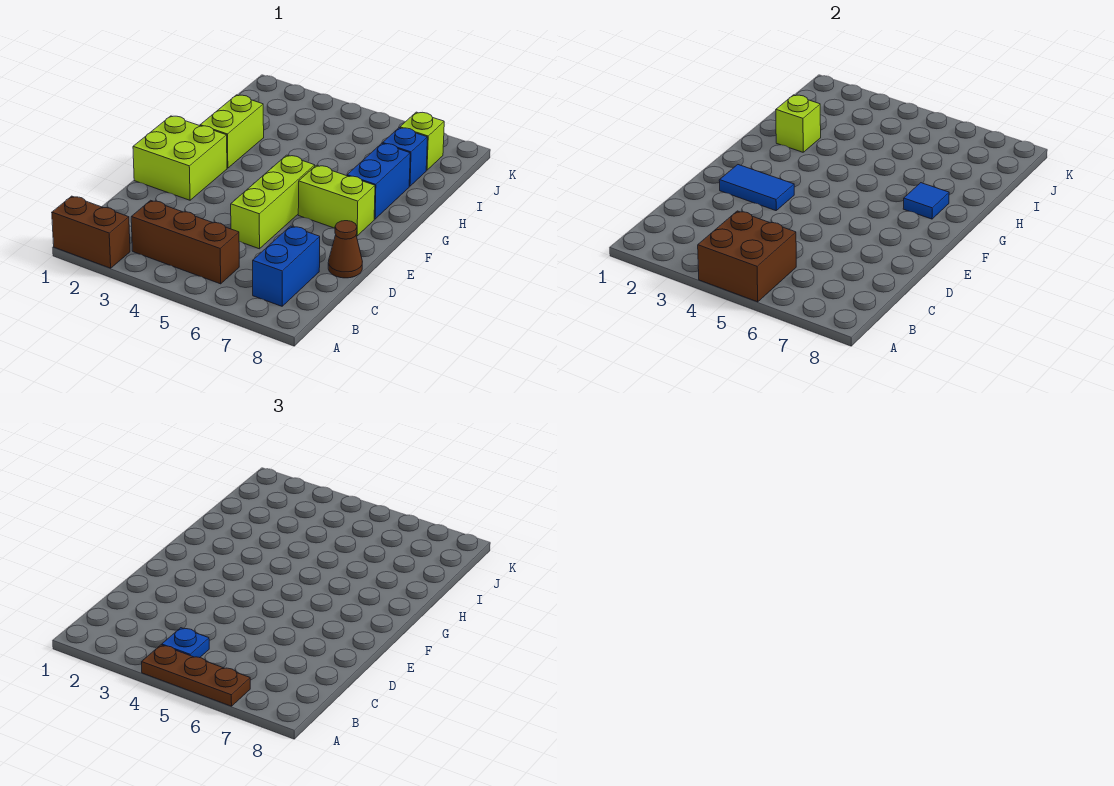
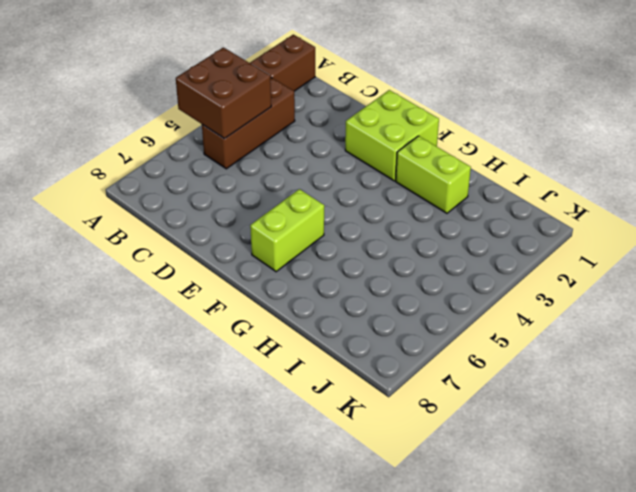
none -> blue 1x2 brick [253,226,320,306]
none -> lime 1x3 brick [231,155,315,249]
none -> brown 1x1 cone [328,221,362,278]

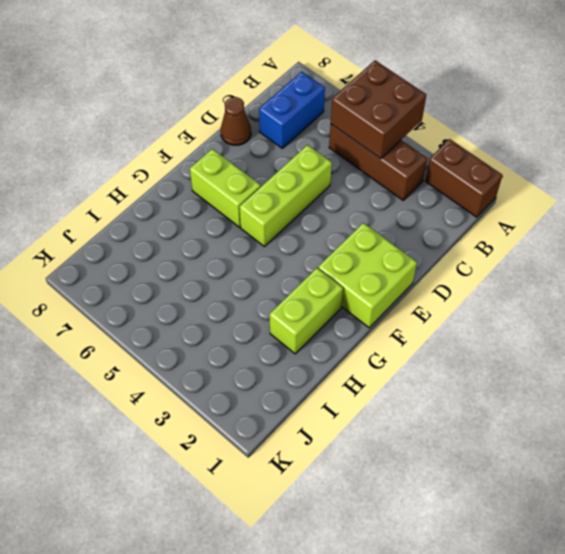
none -> blue 1x2 brick [347,143,410,219]
none -> blue 1x1 brick [383,128,427,186]
none -> lime 1x1 brick [400,112,444,170]

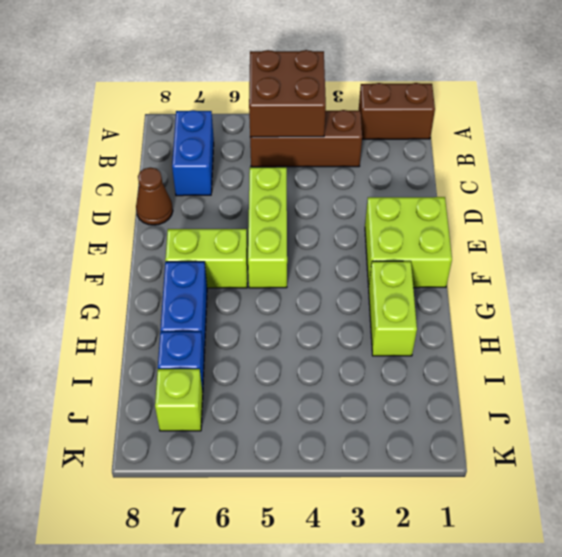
none -> blue 1x2 tile [719,165,794,211]
none -> blue 1x1 tile [903,183,949,219]
none -> lime 1x1 brick [776,95,821,152]

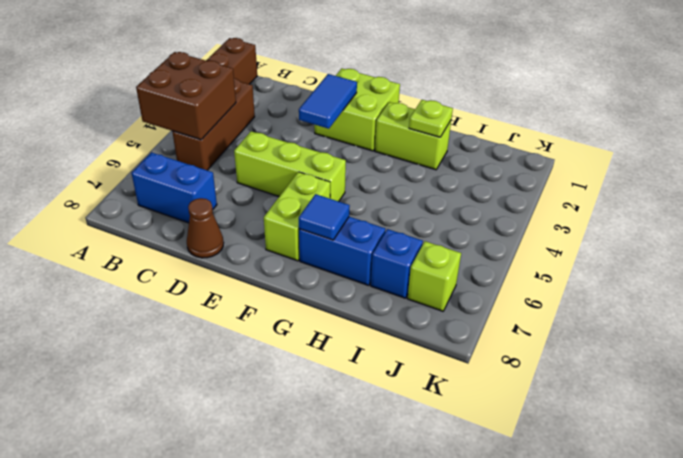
lime 1x1 plate [409,100,453,137] -> lime 1x1 brick [776,95,821,152]
none -> brown 1x3 plate [142,645,250,706]
none -> blue 1x1 plate [162,628,209,658]

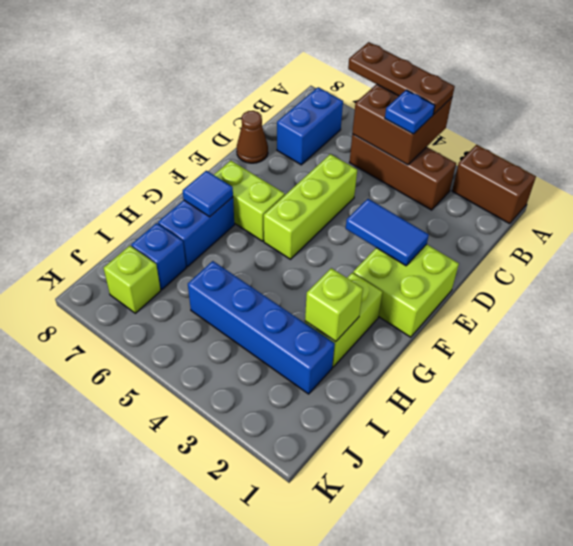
blue 1x4 brick [188,261,335,394] -> none

